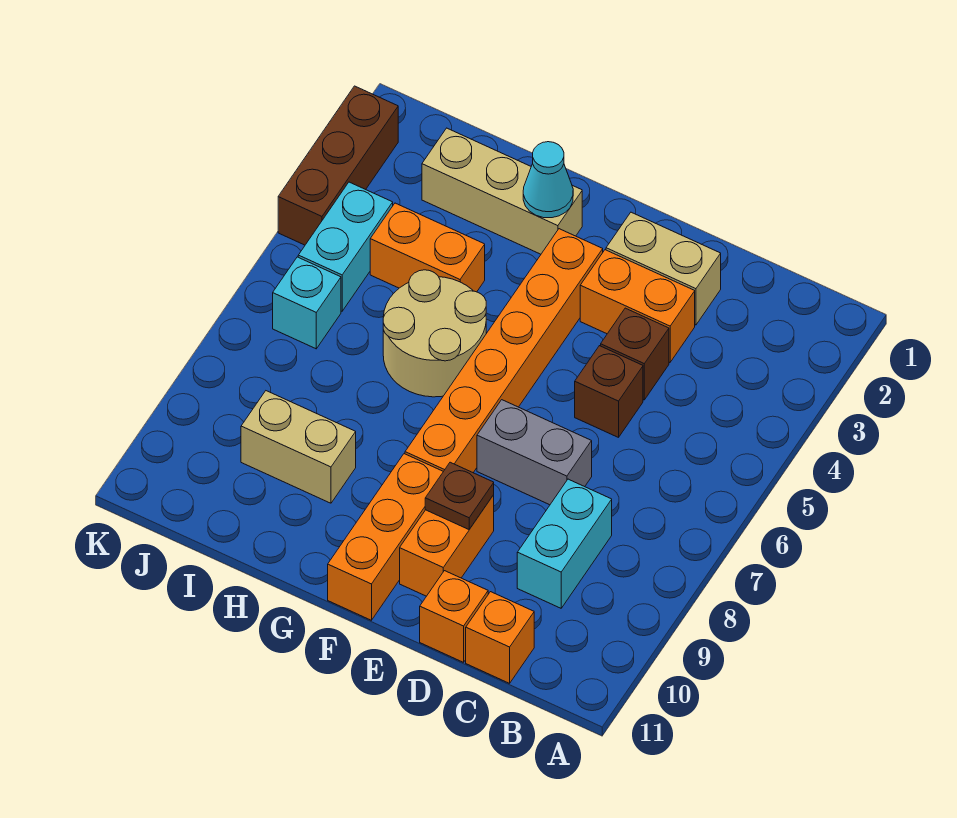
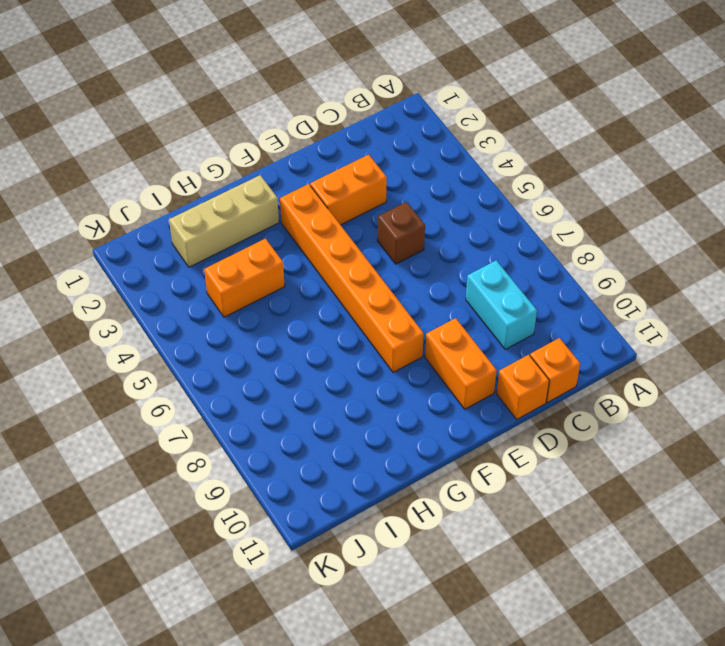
none -> tan 1x2 brick [606,212,721,325]
none -> brown 1x1 brick [601,308,669,400]
none -> grey 1x2 brick [477,400,592,505]

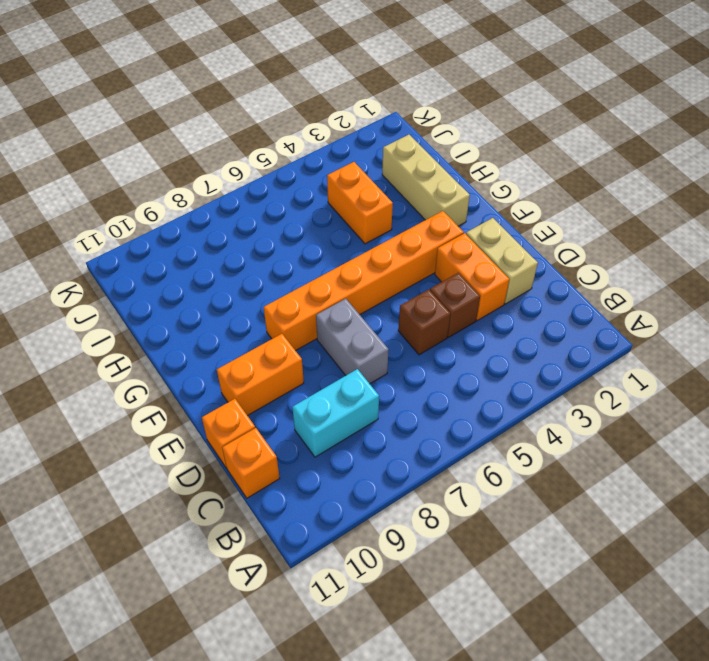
none -> orange 1x3 brick [328,454,443,620]
none -> tan 2x2 round brick [383,270,486,397]
none -> tan 1x2 brick [241,391,356,503]

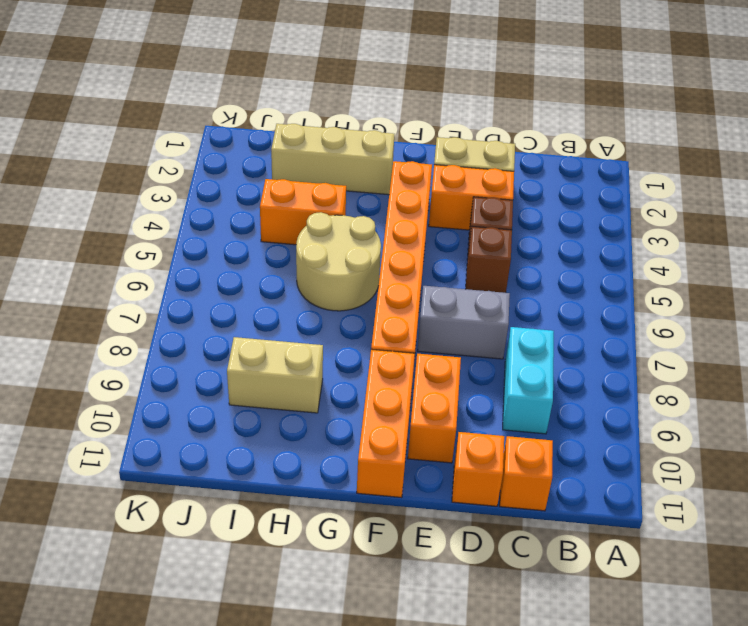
none -> cyan 1x2 brick [298,182,393,311]
none -> cyan 1x1 brick [273,257,341,349]
none -> brown 1x3 brick [278,86,398,245]

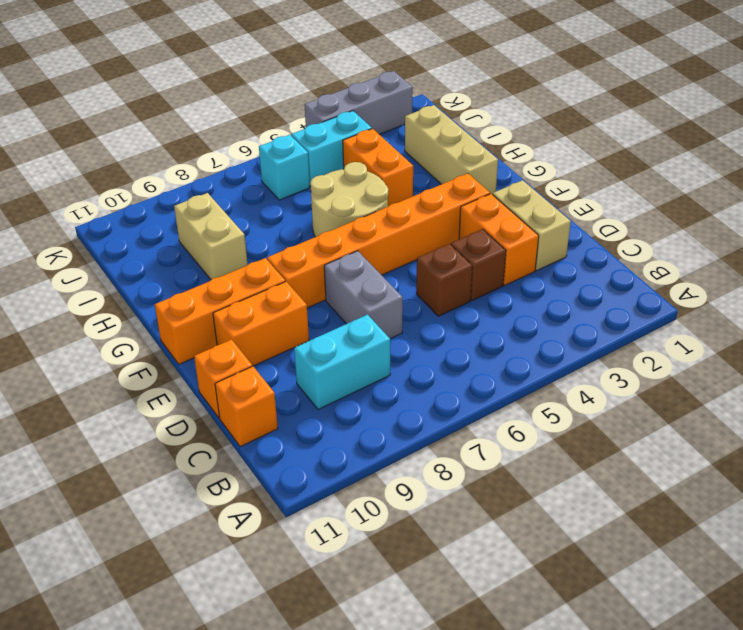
grey 1x3 brick [305,71,413,134] -> brown 1x3 brick [278,86,398,245]
none -> brown 1x1 plate [425,462,494,529]
none -> cyan 1x1 cone [523,142,573,218]

